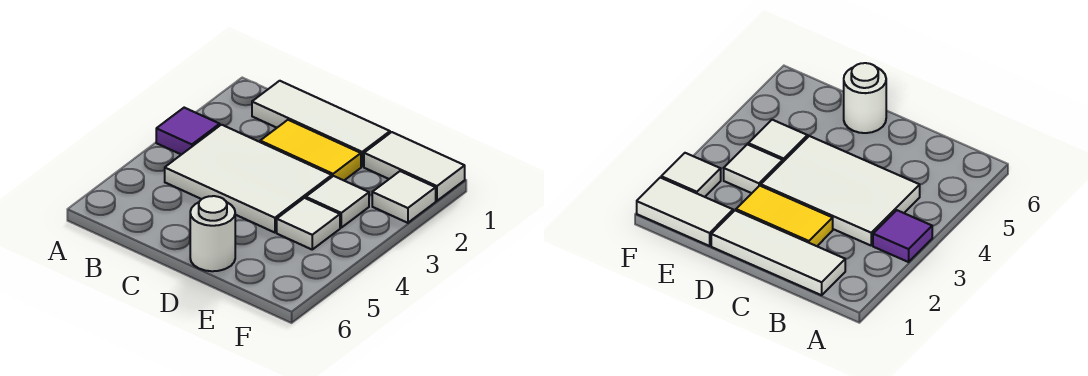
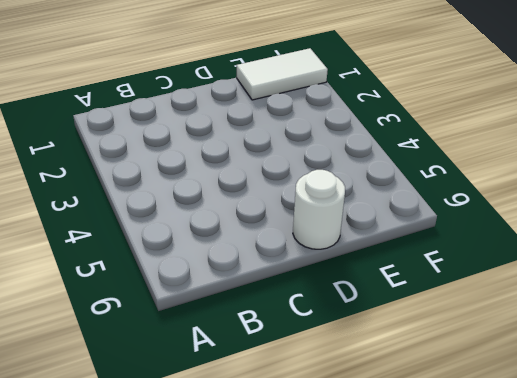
none -> purple 1x1 tile [156,108,220,155]
none -> white 1x3 tile [252,81,390,167]

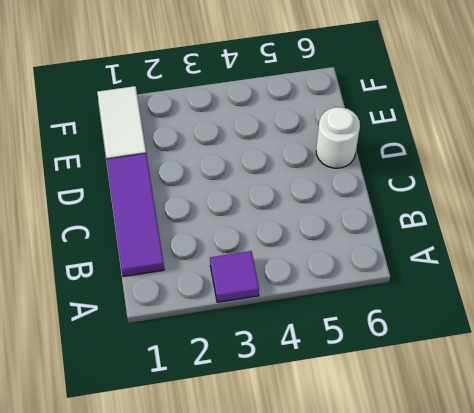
purple 1x3 tile [107,154,164,277] -> white 1x3 tile [252,81,390,167]
none -> white 2x3 tile [165,125,332,233]
none -> yellow 1x2 tile [260,120,361,180]

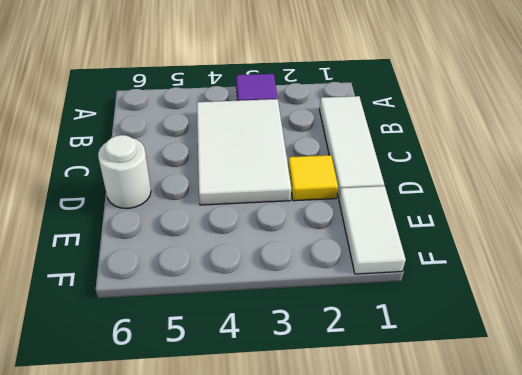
yellow 1x1 tile [288,155,338,201] -> yellow 1x2 tile [260,120,361,180]
none -> white 1x1 tile [306,176,369,228]
none -> white 1x1 tile [277,198,340,249]

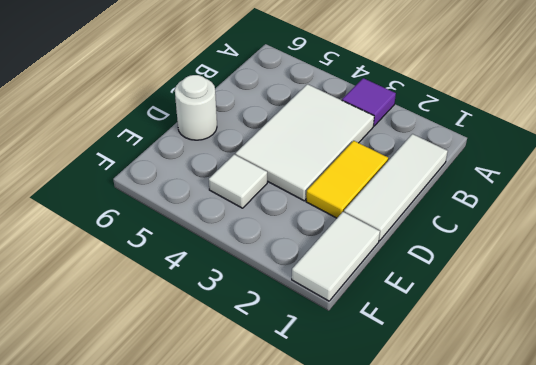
none -> white 1x1 tile [306,176,369,228]
none -> white 1x1 tile [372,171,436,223]

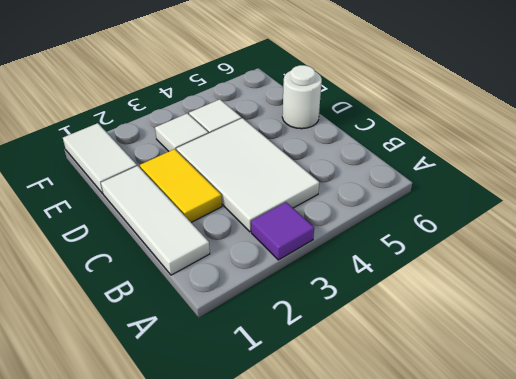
none -> white 1x1 tile [372,171,436,223]

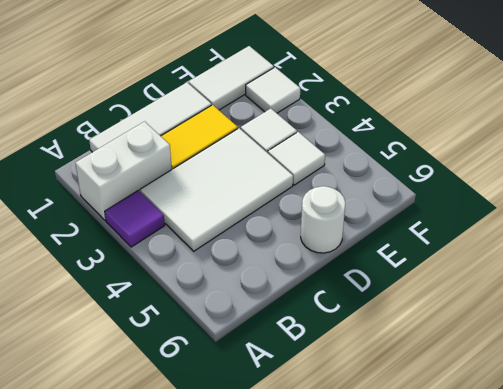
white 1x2 brick [75,122,172,220] -> none

